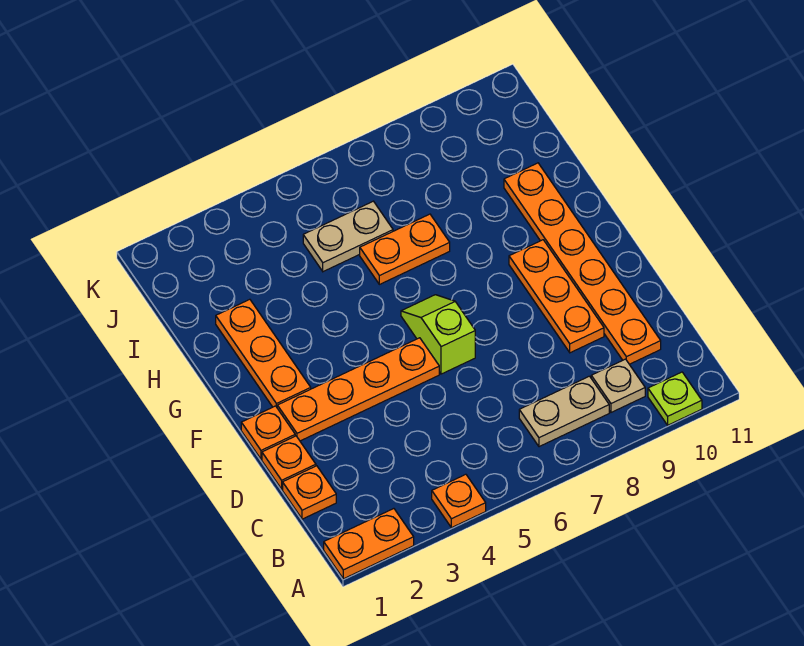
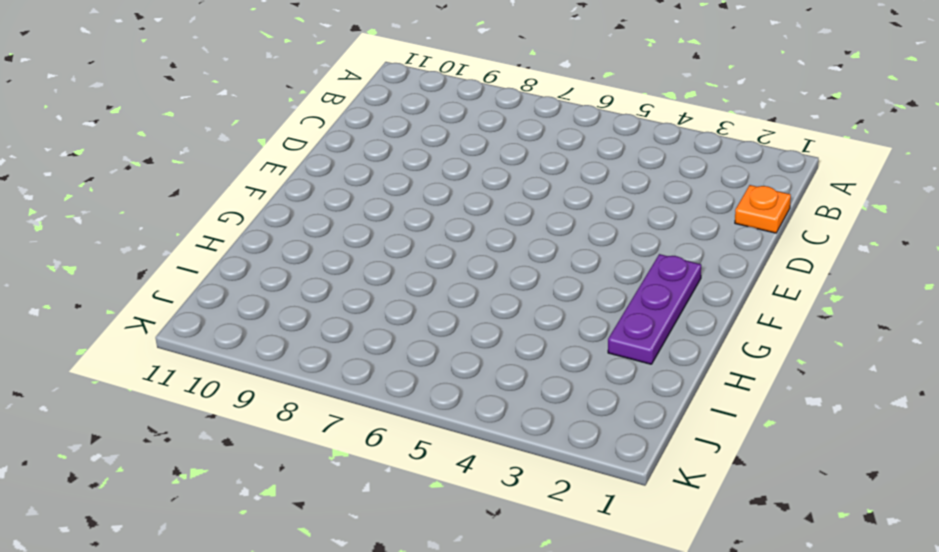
purple 1x3 plate [608,254,701,364] -> orange 1x3 plate [216,299,311,407]
none -> orange 1x2 plate [324,509,414,579]
none -> orange 1x1 plate [432,474,486,528]
none -> lime 1x1 plate [648,372,702,425]

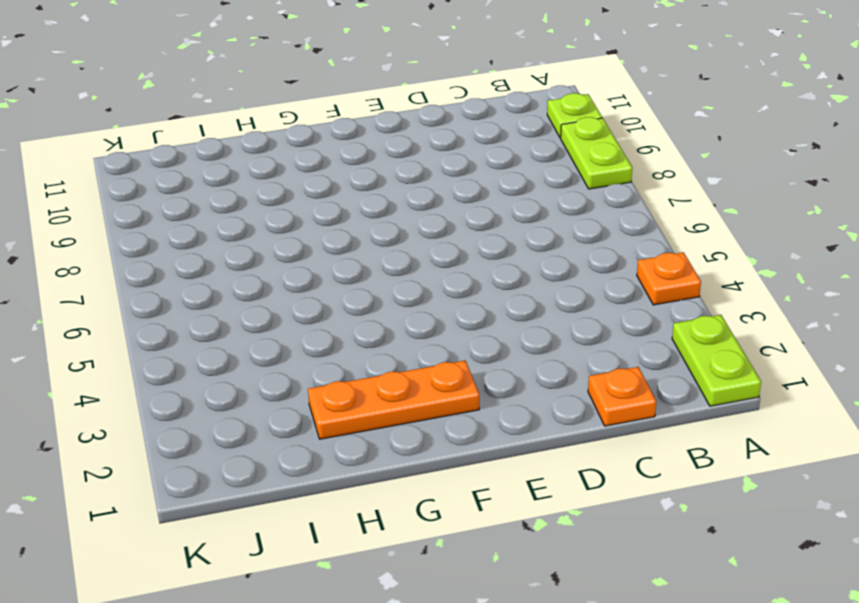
lime 1x2 plate [672,315,761,406] -> orange 1x2 plate [324,509,414,579]
lime 1x2 plate [561,117,632,189] -> none
none -> tan 1x2 plate [519,376,609,447]
none -> tan 1x1 plate [591,359,645,412]
none -> orange 1x6 plate [504,163,661,364]

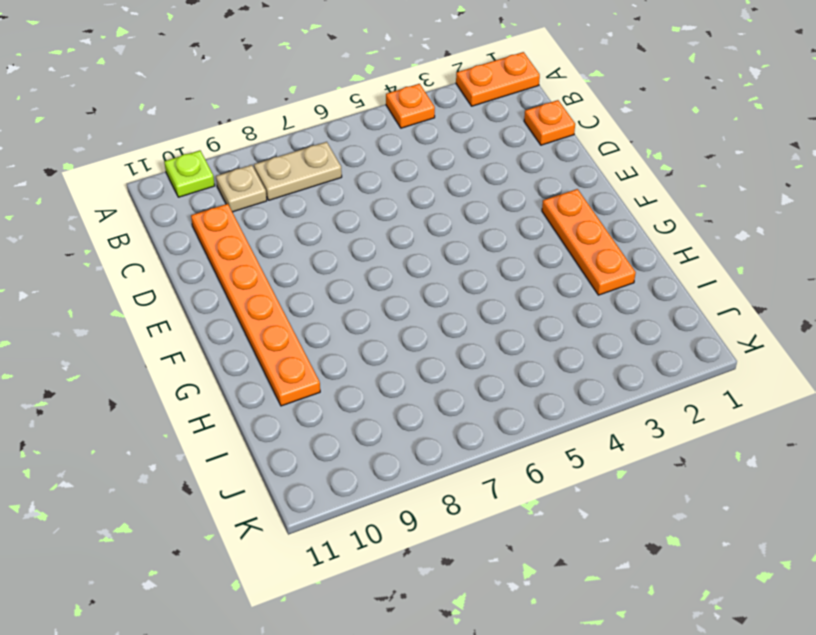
none -> orange 1x1 plate [262,436,316,489]
none -> orange 1x3 plate [509,240,604,353]
none -> orange 1x1 plate [241,406,295,459]

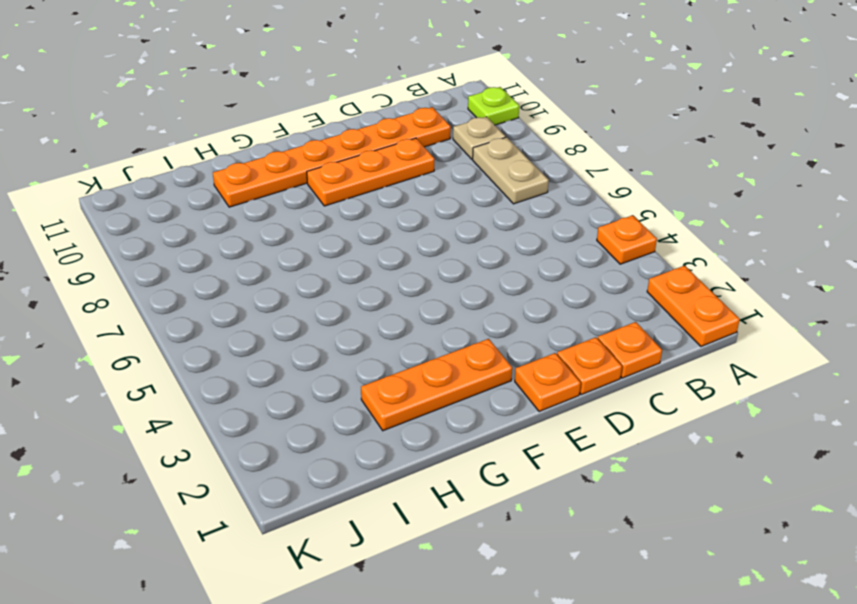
none -> orange 1x4 plate [277,338,439,441]
none -> lime 1x2 slope [401,295,475,374]
none -> orange 1x2 plate [360,214,450,284]

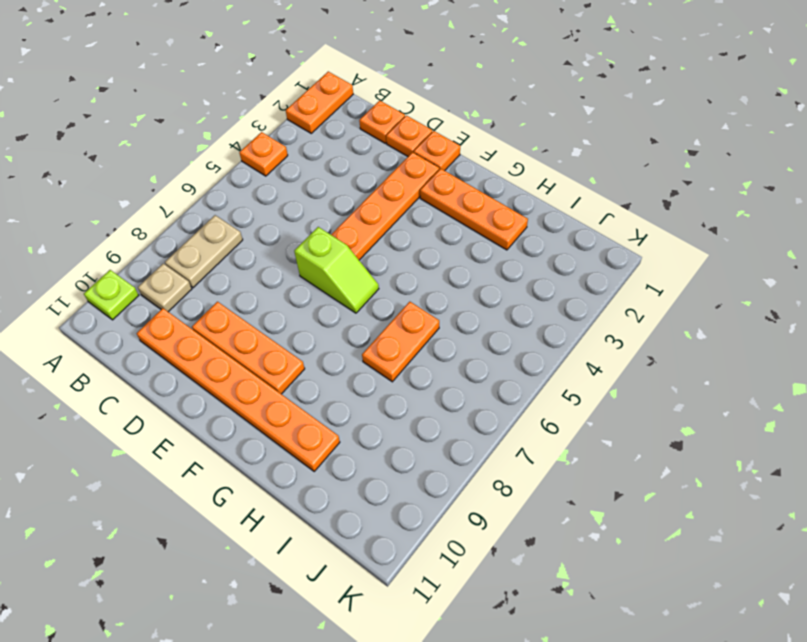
none -> tan 1x2 plate [303,201,393,272]

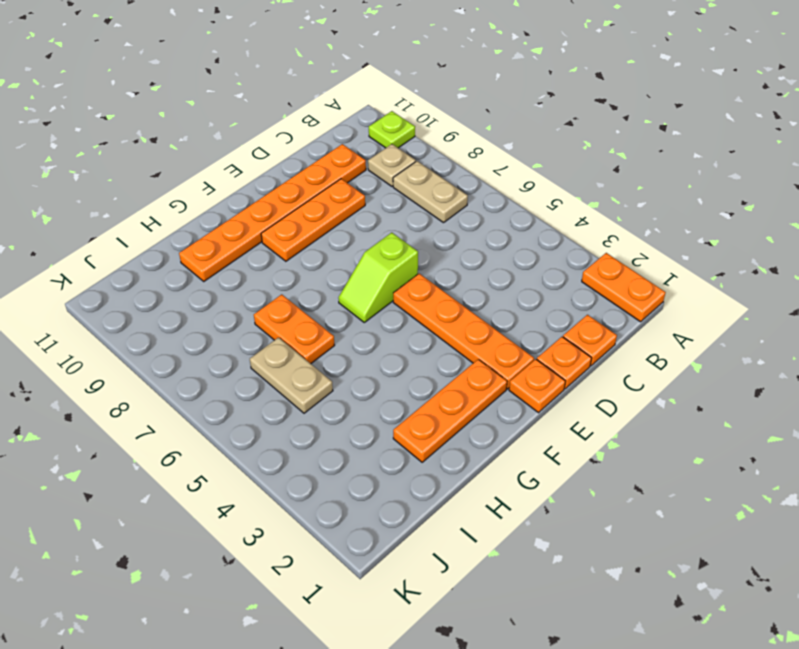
none -> orange 1x1 plate [432,474,486,528]

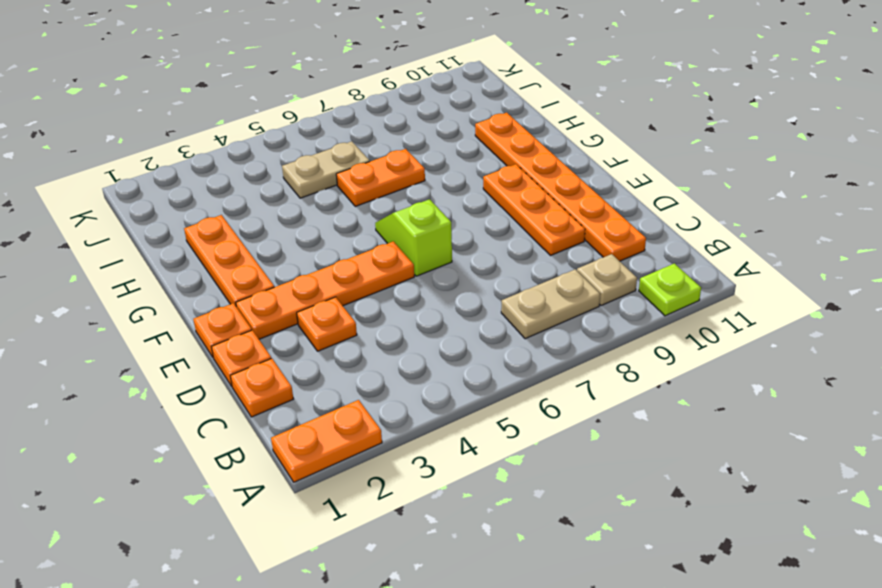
orange 1x1 plate [297,297,357,351] -> orange 1x1 plate moved to [432,474,486,528]

